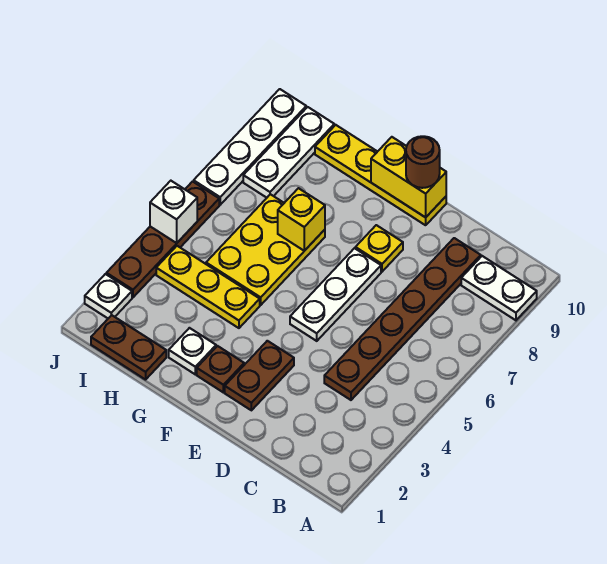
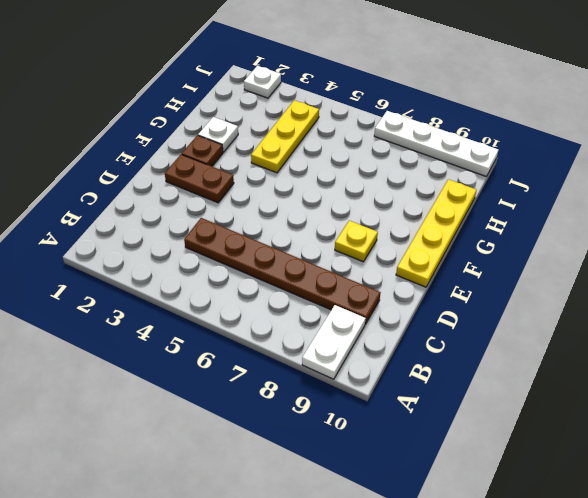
none -> white 1x3 plate [290,248,381,341]
none -> yellow 2x3 plate [206,194,325,305]
none -> brown 1x2 plate [91,315,166,380]

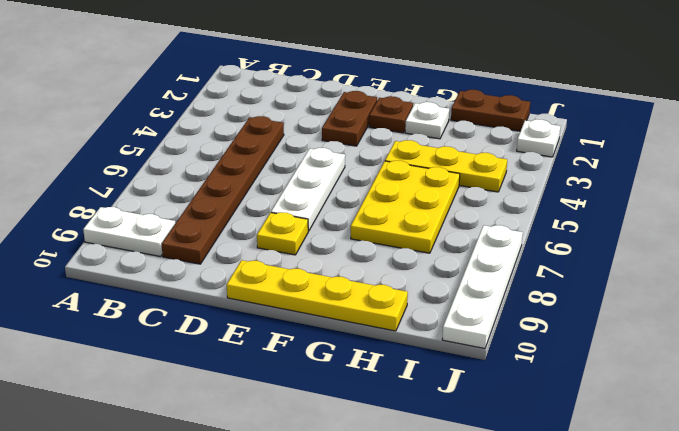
none -> white 1x3 plate [243,107,334,198]
none -> brown 1x4 plate [106,182,219,297]
none -> yellow 1x2 brick [371,137,446,217]

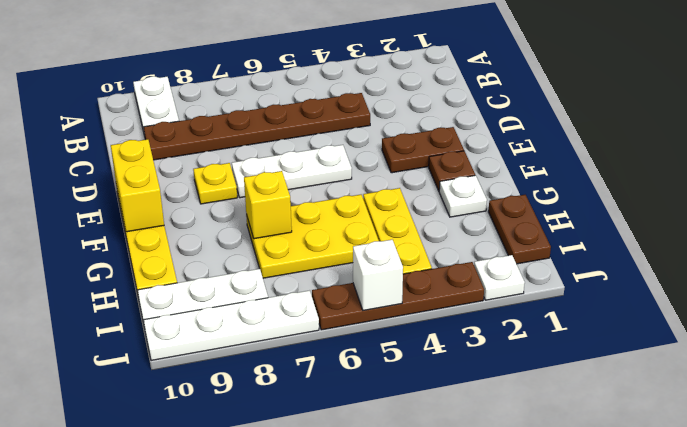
none -> brown 1x1 round brick [406,136,440,188]

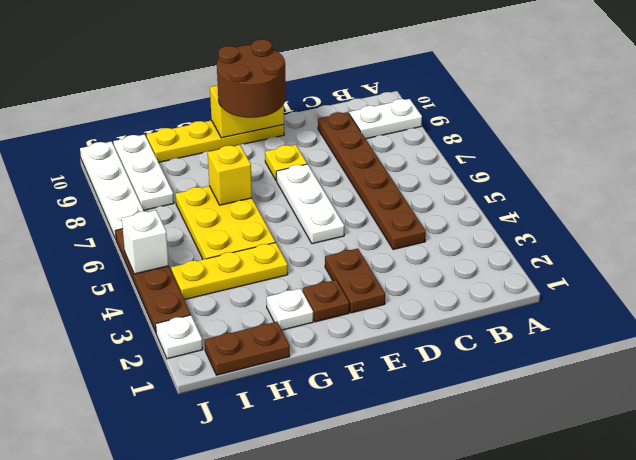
brown 2x2 round brick [217,39,286,118] -> brown 1x1 round brick [406,136,440,188]

